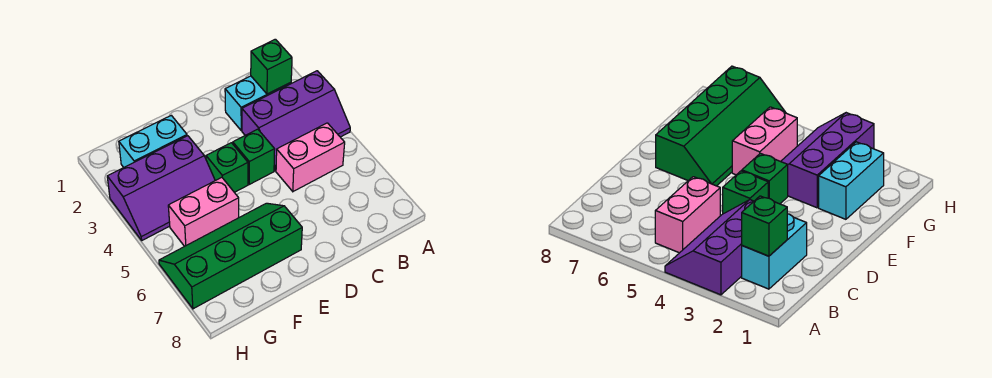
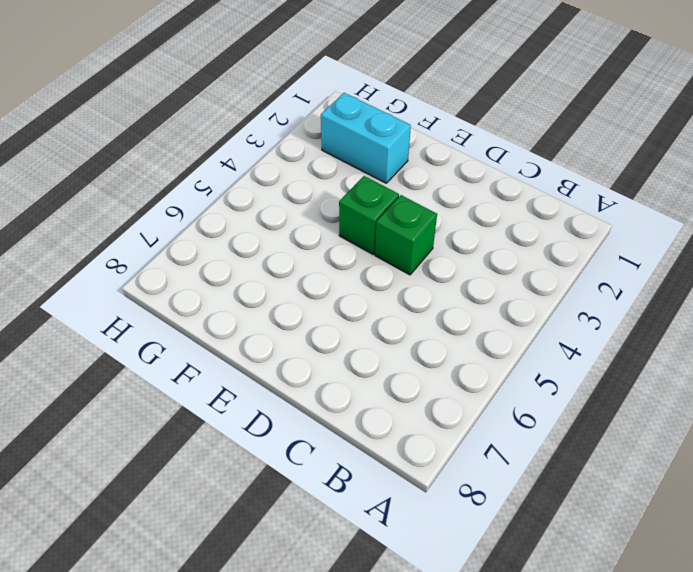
none -> purple 2x3 slope [242,71,350,171]
none -> cyan 1x2 brick [225,76,291,131]

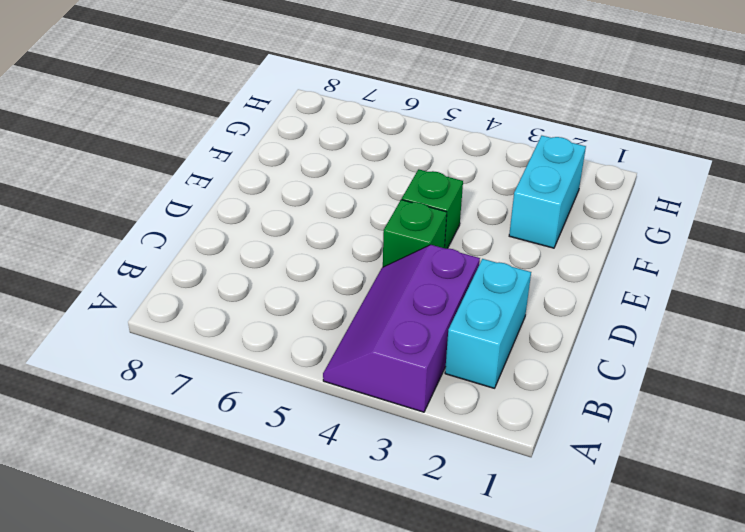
none -> pink 1x2 brick [276,123,345,191]
none -> green 2x4 slope [159,203,302,309]

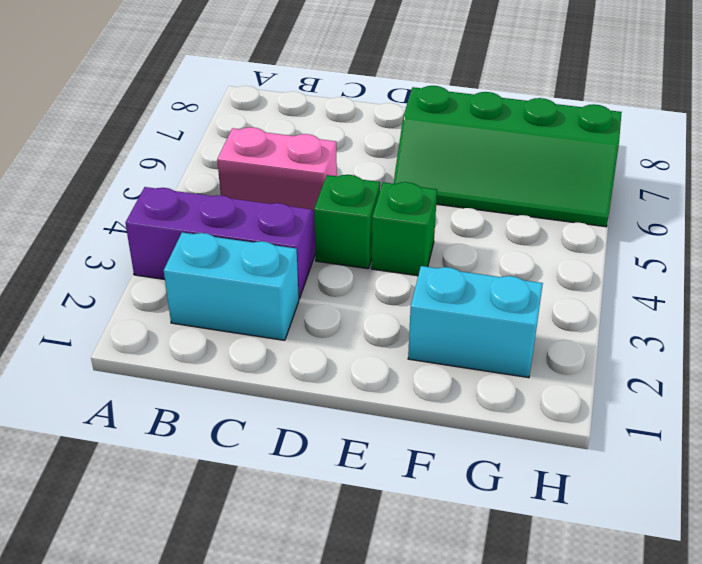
none -> purple 2x3 slope [107,136,215,240]
none -> pink 1x2 brick [168,177,239,246]

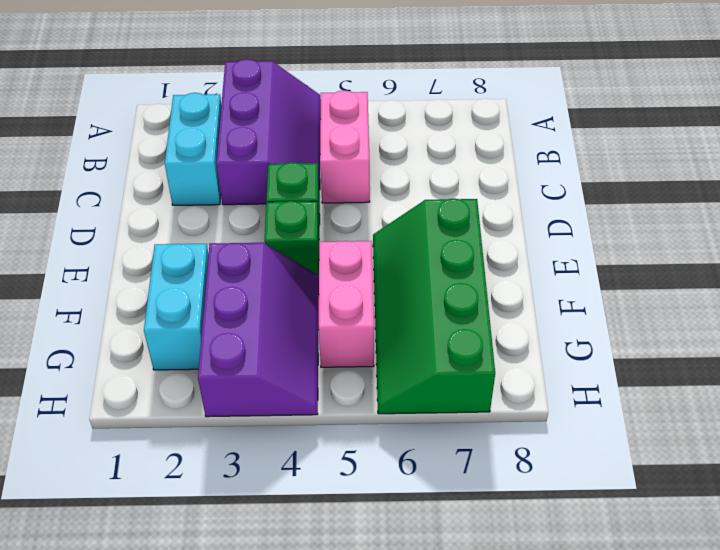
none -> green 1x1 brick [251,39,292,94]

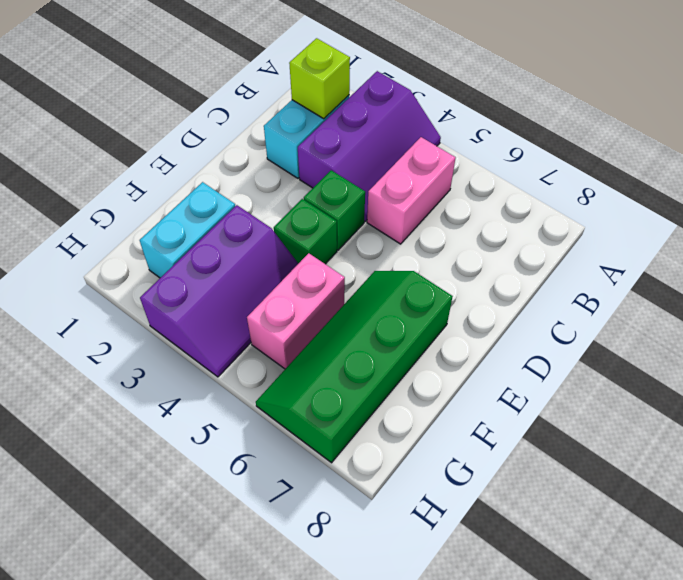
lime 1x1 brick [289,38,350,119] -> green 1x1 brick [251,39,292,94]

